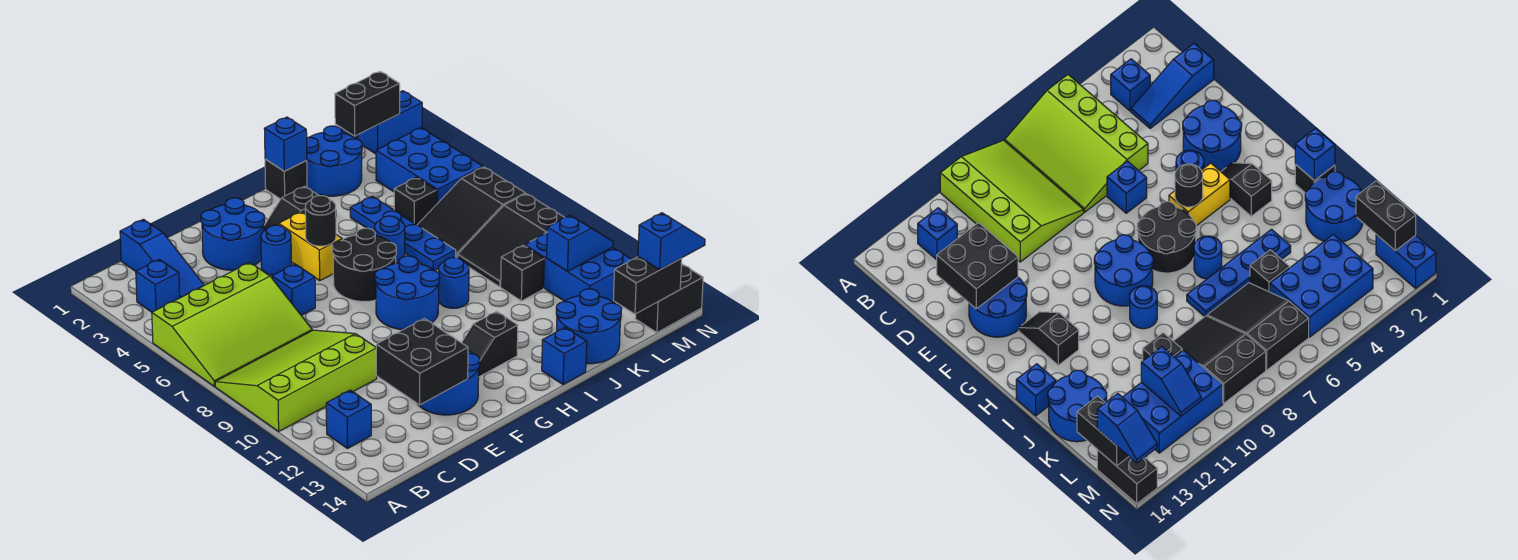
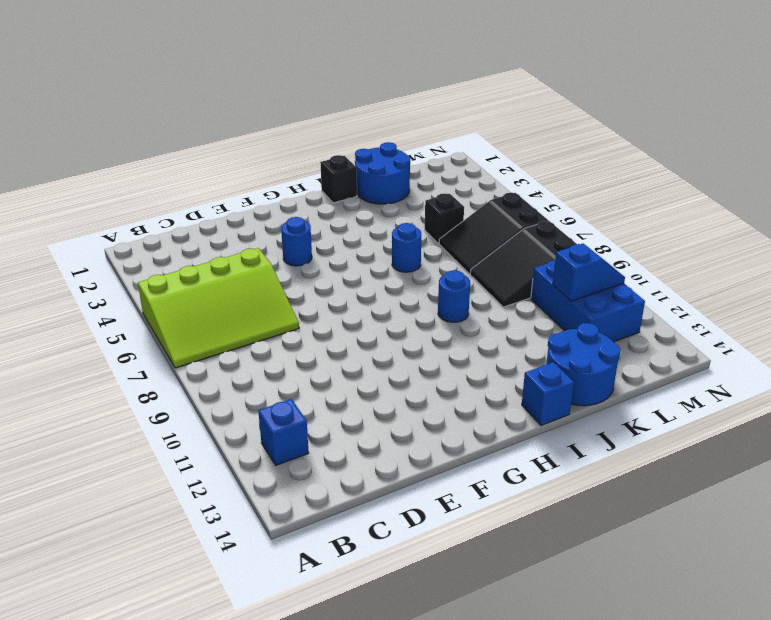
none -> lime 3x4 slope [215,330,377,431]
none -> blue 1x1 brick [136,259,180,312]
none -> blue 1x3 slope [120,219,204,298]
none -> blue 2x2 round brick [201,198,265,270]

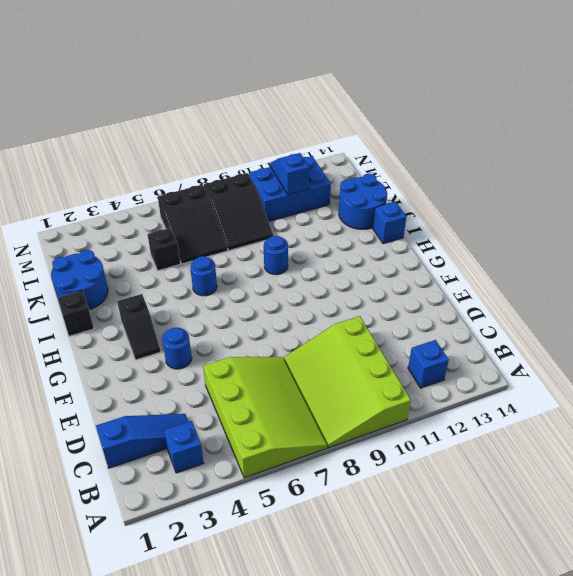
none -> blue 2x2 round brick [201,198,265,270]
none -> blue 1x1 brick [272,264,315,315]
none -> blue 2x2 round brick [418,350,480,415]
none -> yellow 1x2 brick [279,212,342,281]

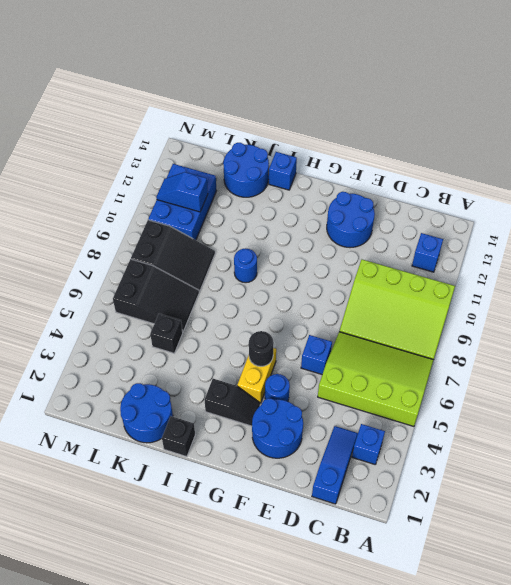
none -> black 2x2 round brick [332,228,396,301]
none -> blue 2x2 round brick [375,256,440,330]
none -> black 1x2 slope [462,311,518,377]
none -> blue 1x1 round brick [375,216,405,263]

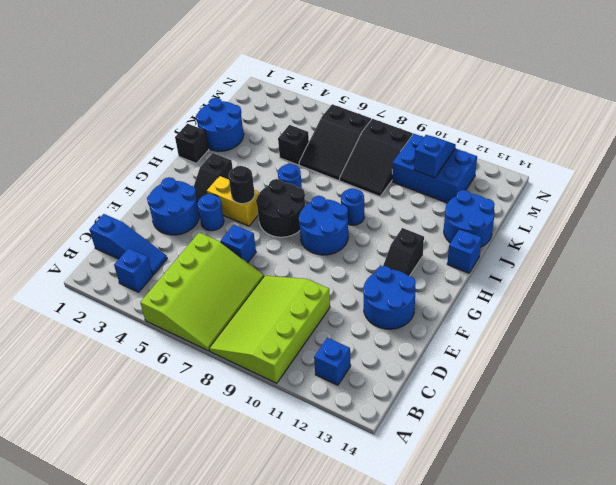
none -> blue 1x4 plate [350,196,456,271]
none -> black 1x1 brick [501,245,544,301]
none -> blue 2x3 brick [376,128,483,204]
none -> blue 1x2 brick [358,91,422,154]

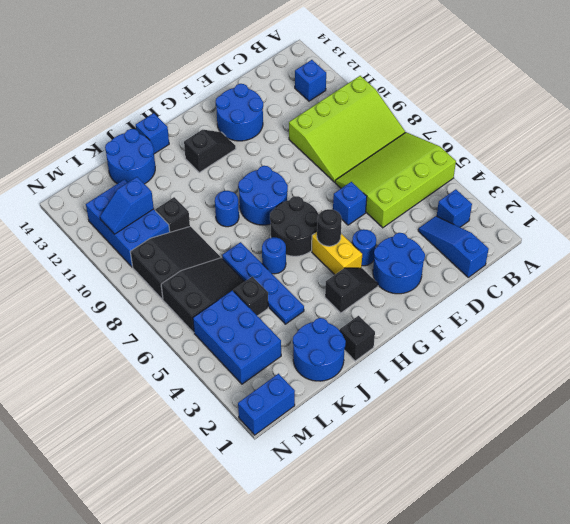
none -> black 1x2 brick [635,264,703,333]
none -> black 2x2 brick [376,319,468,405]
none -> blue 1x1 brick [264,117,307,171]
none -> black 1x2 brick [335,72,400,136]

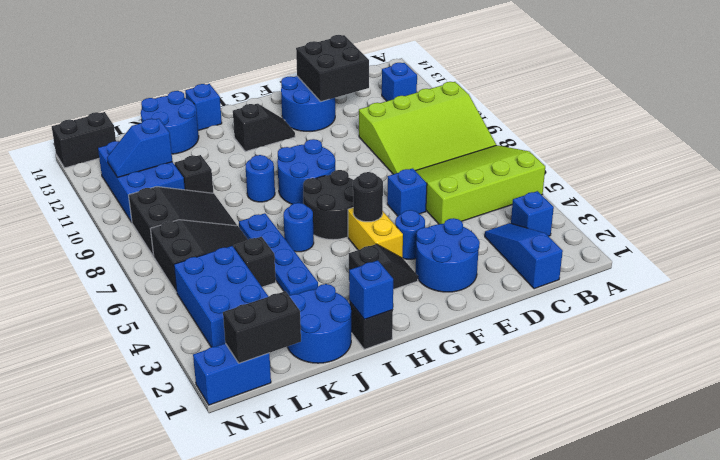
none -> black 1x2 brick [613,257,682,314]
none -> blue 1x2 slope [638,213,705,270]

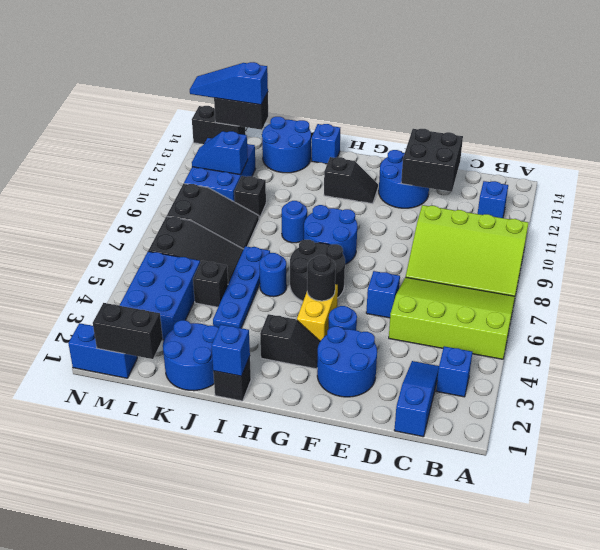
blue 1x3 slope [190,62,268,105] -> blue 1x2 slope [638,213,705,270]

